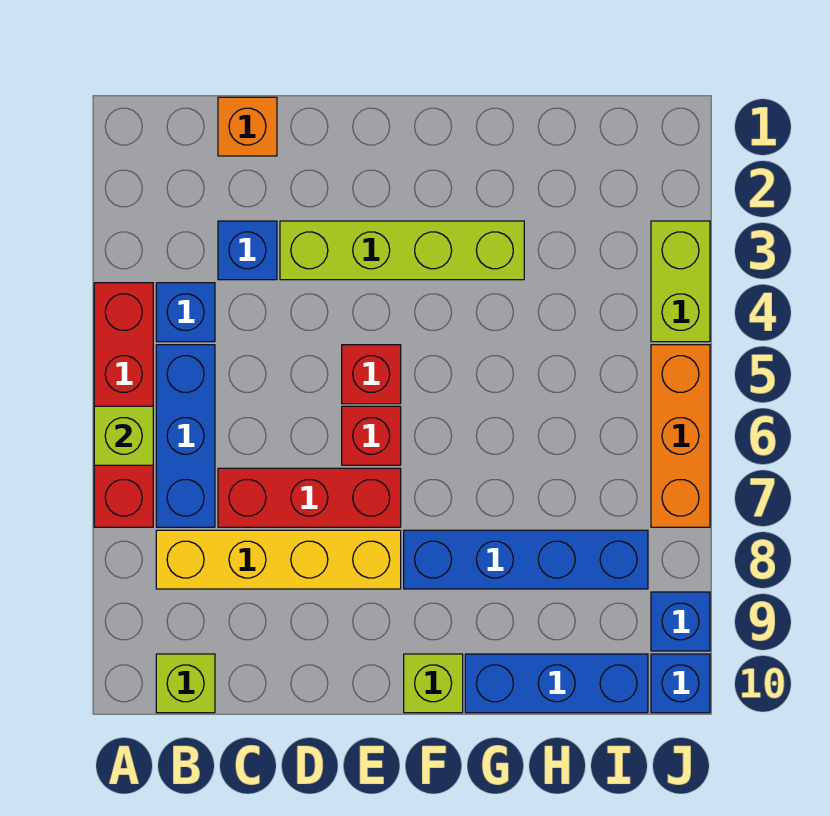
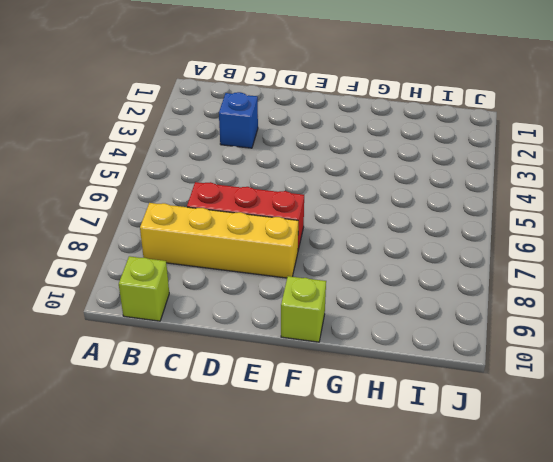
none -> red 1x4 brick [94,283,153,527]
none -> blue 1x1 brick [156,283,215,342]
none -> blue 1x3 brick [156,345,215,527]

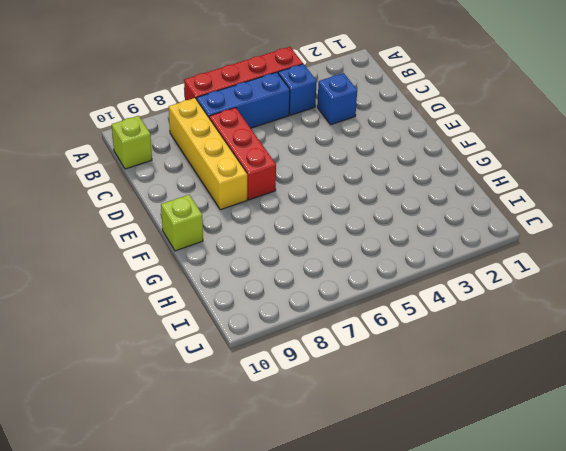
none -> orange 1x1 brick [218,97,277,156]
none -> lime 1x4 brick [280,221,524,280]
none -> red 1x1 brick [342,345,401,404]

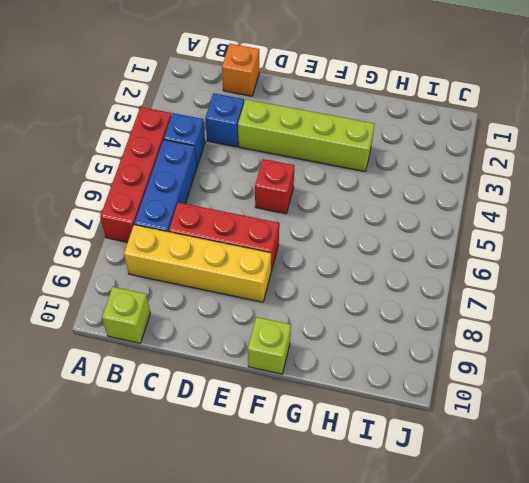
none -> red 1x1 brick [342,406,401,465]
none -> blue 1x4 brick [404,530,648,589]
none -> blue 1x3 brick [465,654,648,713]

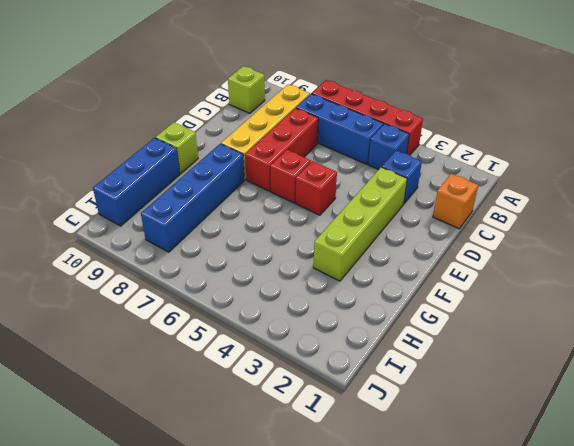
none -> lime 1x2 brick [651,221,710,342]
none -> orange 1x3 brick [651,345,710,527]
none -> blue 1x1 brick [651,592,710,651]

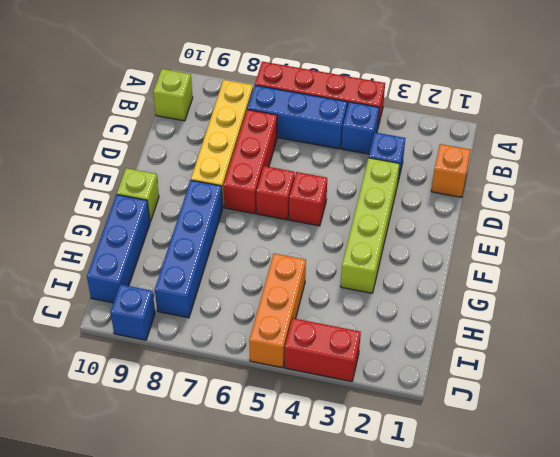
orange 1x3 brick [249,254,306,368] -> orange 1x3 brick turned to [651,345,710,527]
red 1x2 brick [285,318,361,382] -> lime 1x2 brick [651,221,710,342]
none -> blue 1x1 brick [651,654,710,713]
none -> lime 1x1 brick [94,406,153,465]

